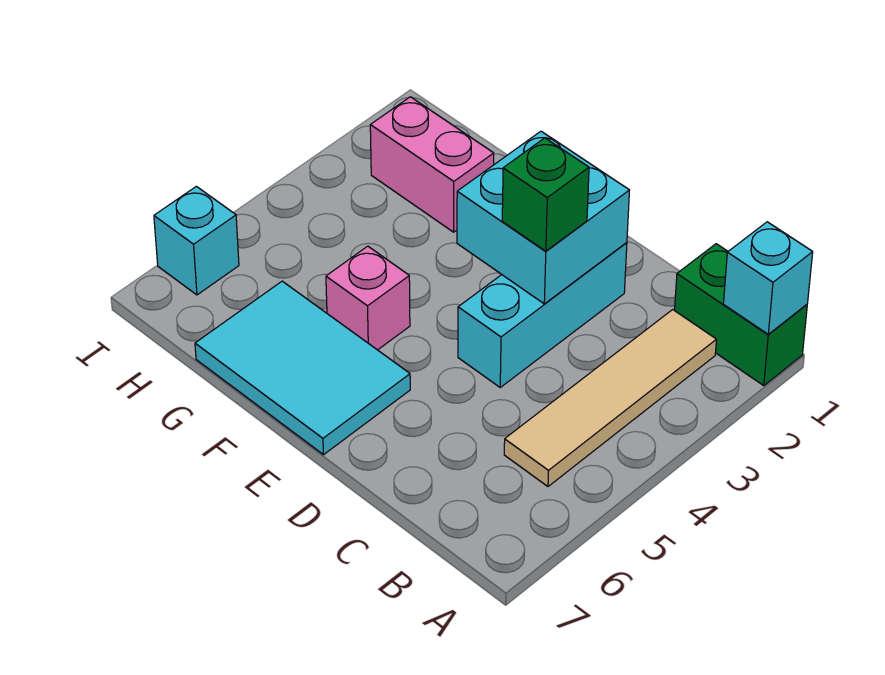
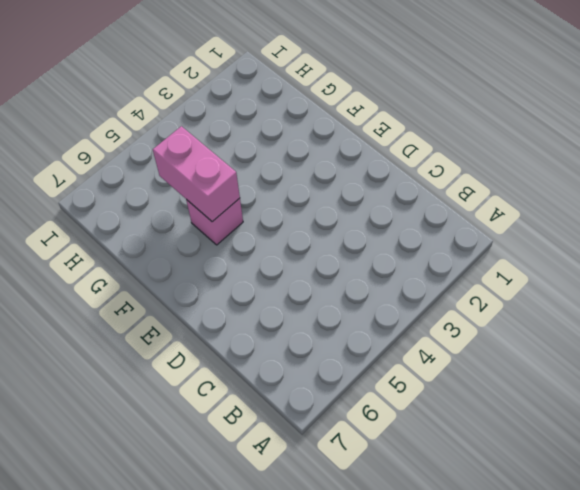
pink 1x2 brick [153,126,240,222] -> pink 1x2 brick moved to [370,97,494,232]
none -> green 1x2 brick [675,244,807,385]
none -> tan 1x4 tile [504,310,716,486]

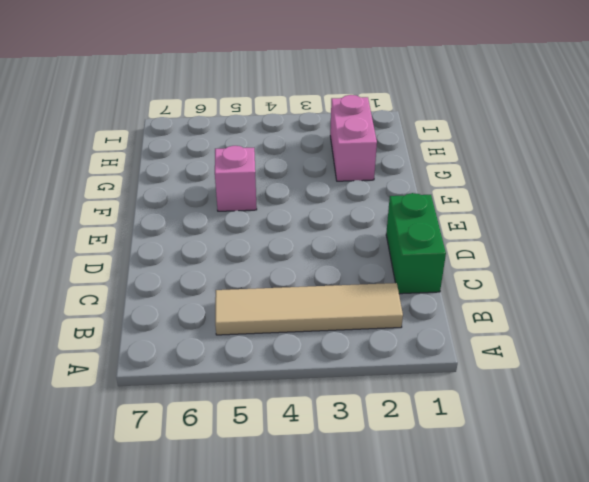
green 1x2 brick [386,193,446,294] -> green 1x2 brick moved to [675,244,807,385]
none -> cyan 1x3 brick [458,243,627,387]
none -> cyan 2x3 tile [195,281,410,455]

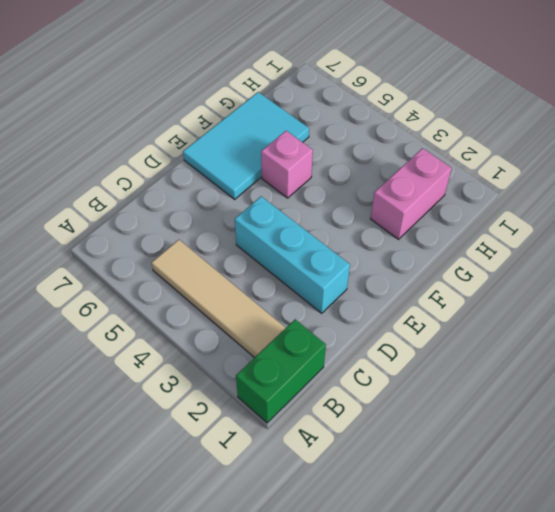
none -> cyan 1x1 brick [154,186,239,295]
none -> cyan 1x1 brick [723,222,813,334]

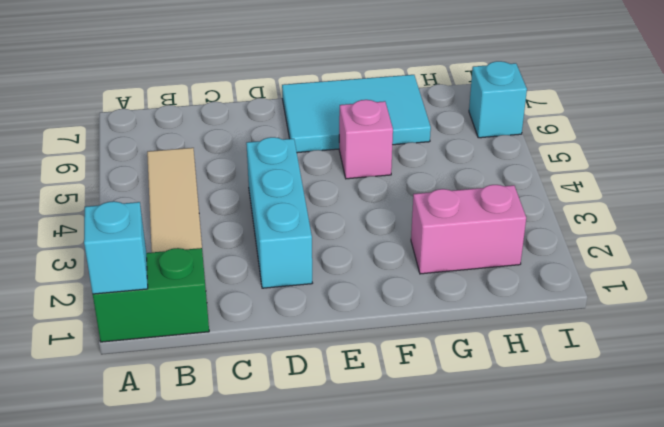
none -> cyan 2x2 brick [457,131,630,304]
none -> green 1x1 brick [502,138,589,251]

